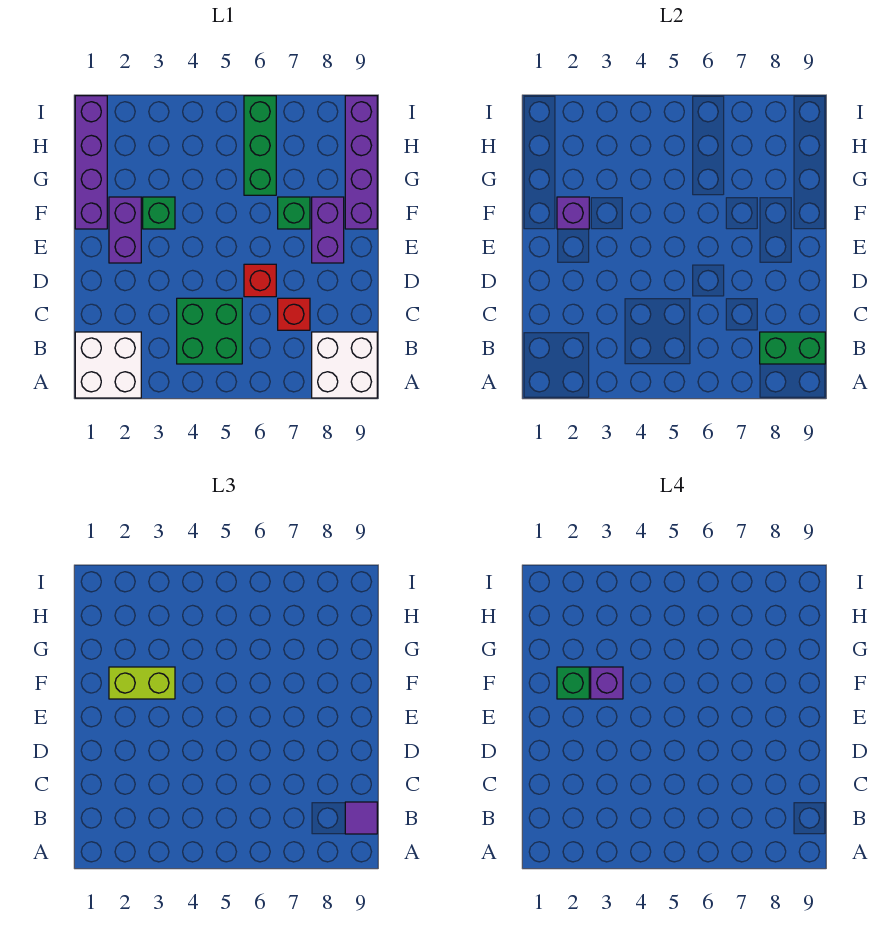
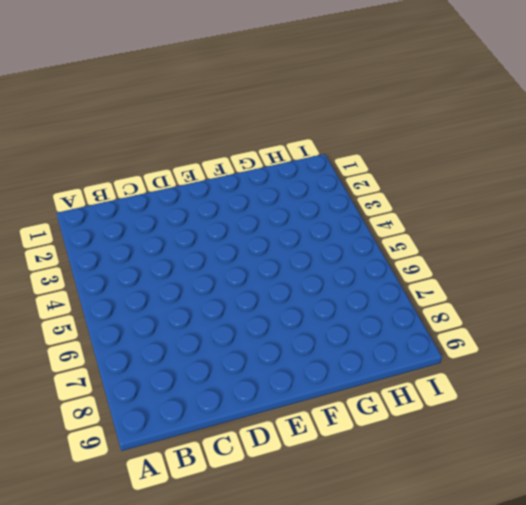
none -> white 2x2 brick [75,332,141,398]
none -> white 2x2 brick [312,332,377,398]
none -> green 2x2 brick [177,298,242,364]

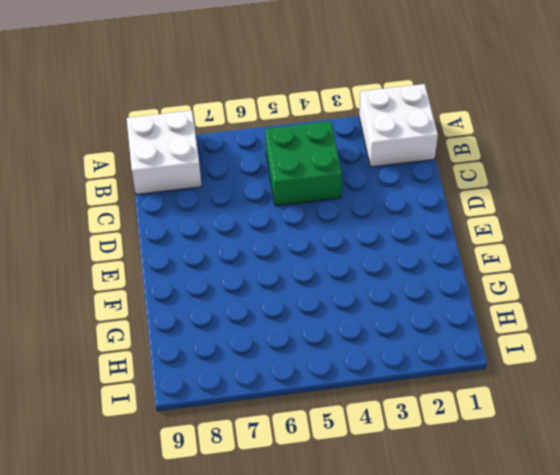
none -> red 1x1 brick [278,298,310,330]
none -> red 1x1 brick [244,264,276,297]
none -> purple 1x2 brick [109,197,141,263]

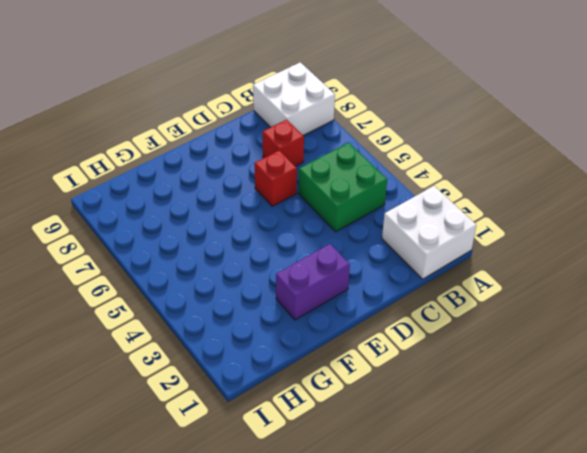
none -> purple 1x2 brick [312,197,344,263]
none -> purple 1x4 brick [75,96,107,229]
none -> green 1x1 brick [143,197,175,229]

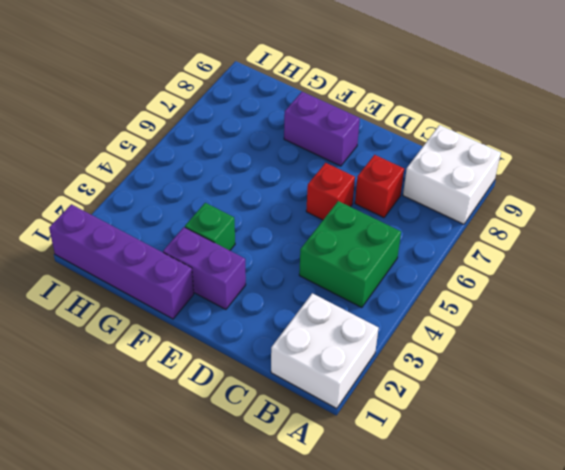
none -> green 1x1 brick [278,197,310,229]
none -> purple 1x4 brick [345,96,377,229]
none -> green 1x3 brick [244,96,276,195]

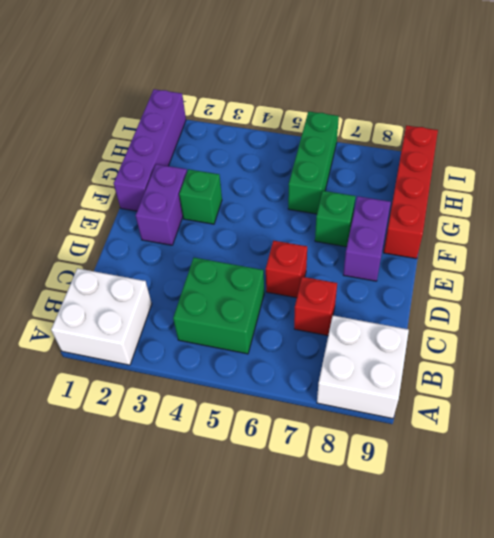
red 1x4 brick [384,125,438,259] -> purple 1x4 brick [345,96,377,229]
none -> green 1x2 brick [760,332,825,364]
none -> purple 1x1 brick [557,197,589,229]
none -> purple 1x1 tile [345,802,377,834]

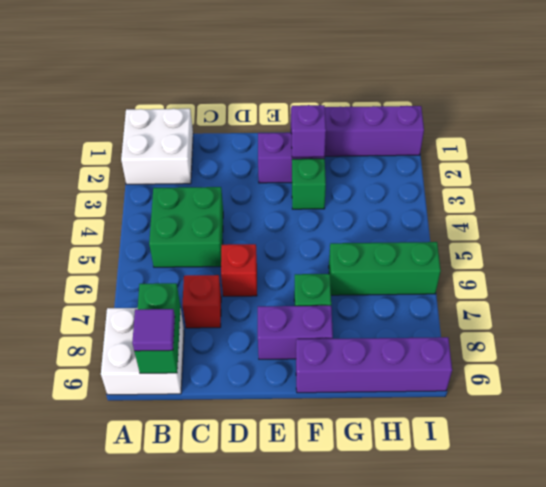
none -> lime 1x2 brick [109,667,175,699]
none -> green 1x1 brick [557,667,589,699]
none -> purple 1x1 brick [591,667,623,699]

